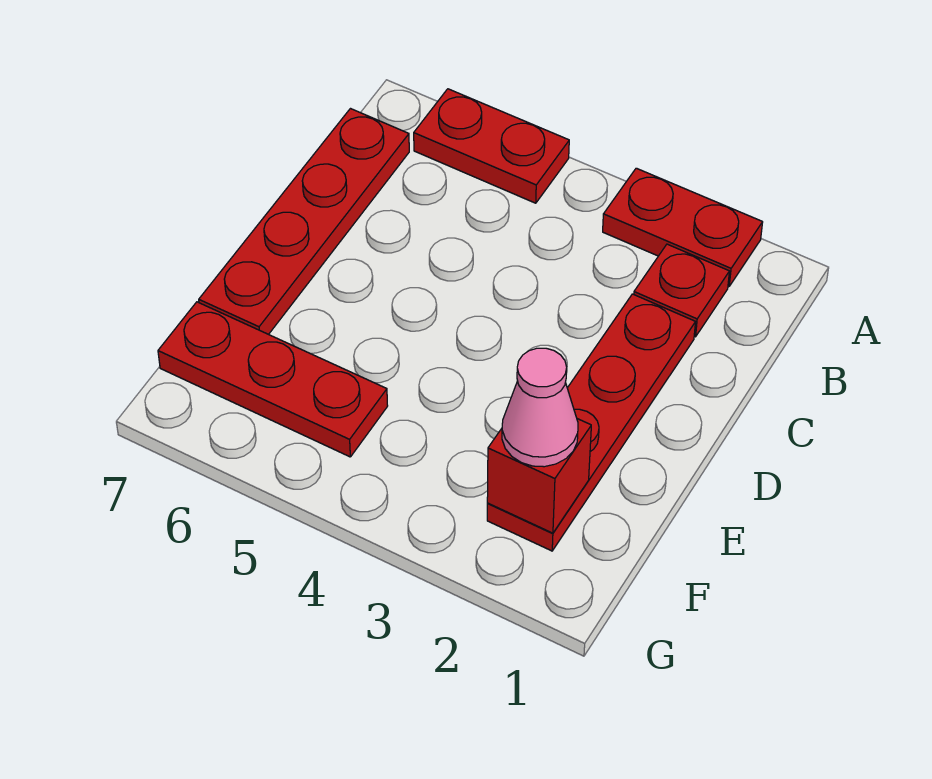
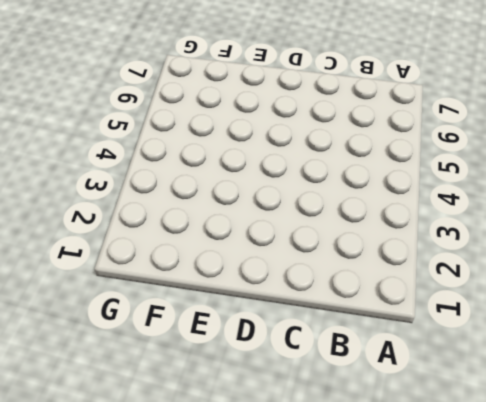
none -> red 1x2 plate [603,168,763,286]
none -> red 1x2 plate [414,89,569,203]

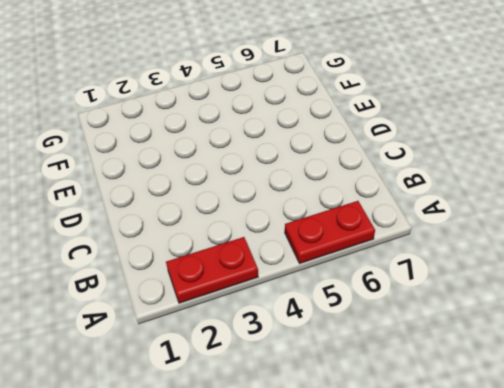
none -> red 1x1 plate [634,244,729,337]
none -> red 1x4 plate [199,109,409,335]

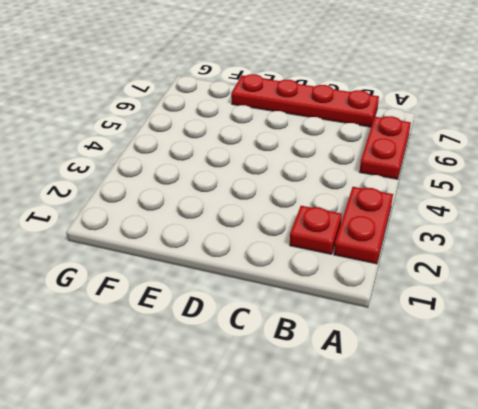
none -> red 1x4 plate [487,294,695,551]
none -> red 1x3 plate [158,302,388,457]

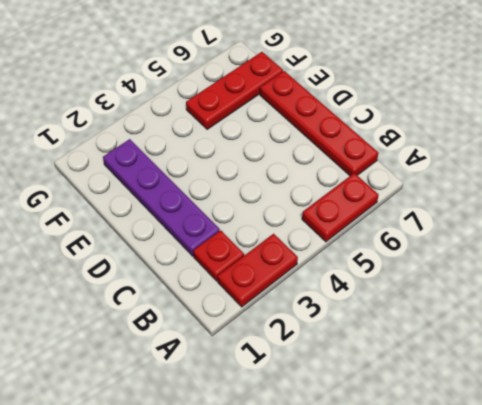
purple 1x4 plate [103,139,220,256] -> red 1x4 plate [487,294,695,551]
none -> red 1x1 brick [487,419,591,533]
none -> pink 1x1 cone [502,348,578,467]

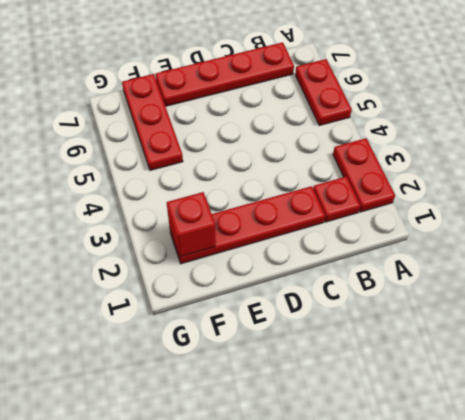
none -> pink 1x1 cone [502,348,578,467]

